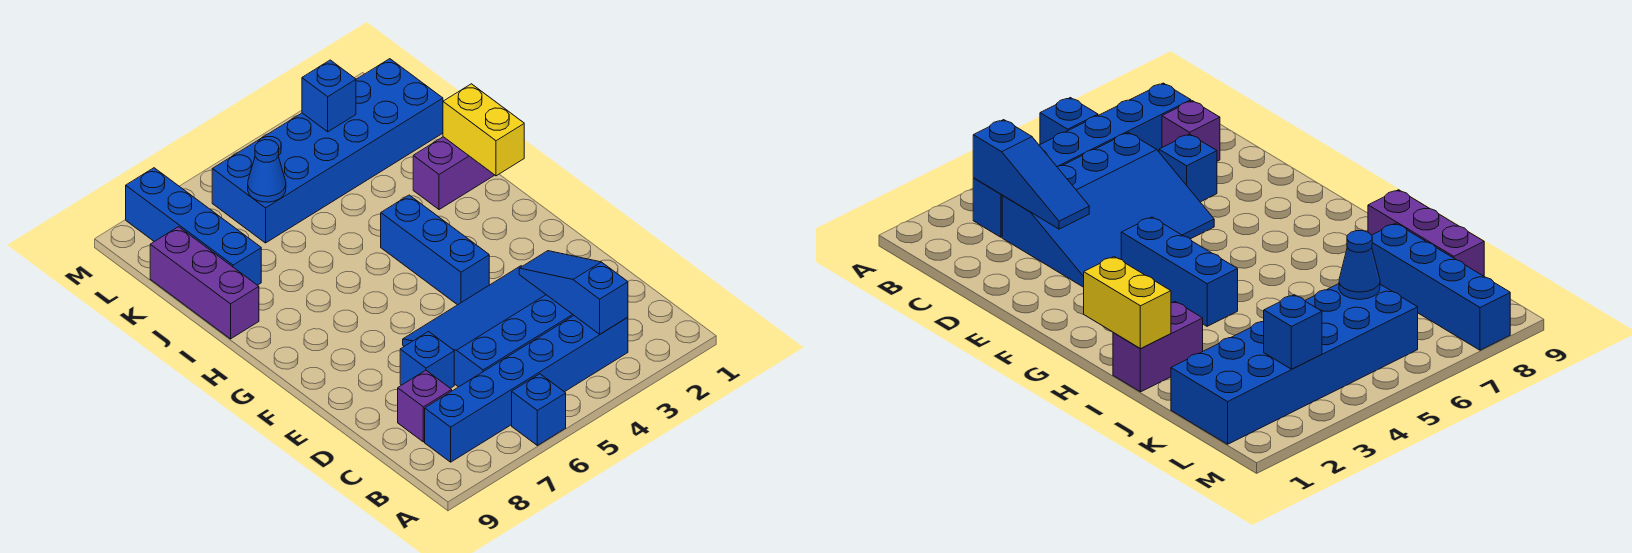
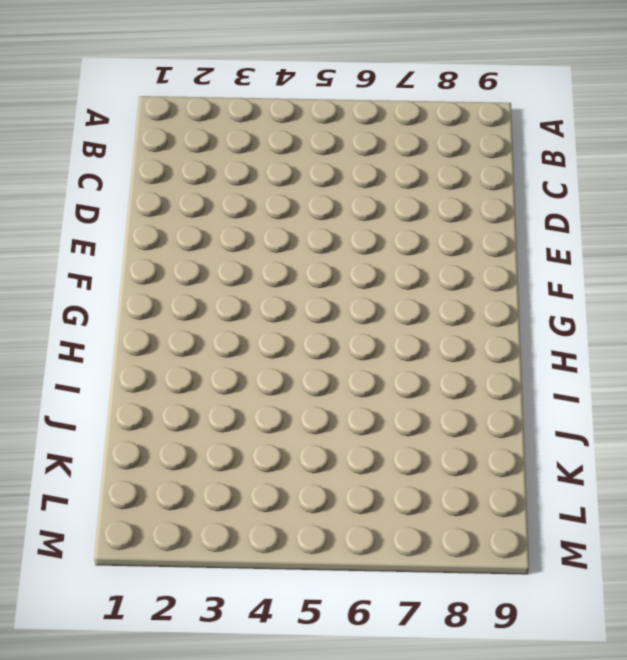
none -> blue 1x1 brick [512,374,566,445]
none -> blue 1x6 brick [425,316,628,462]
none -> blue 3x4 slope [403,266,574,387]

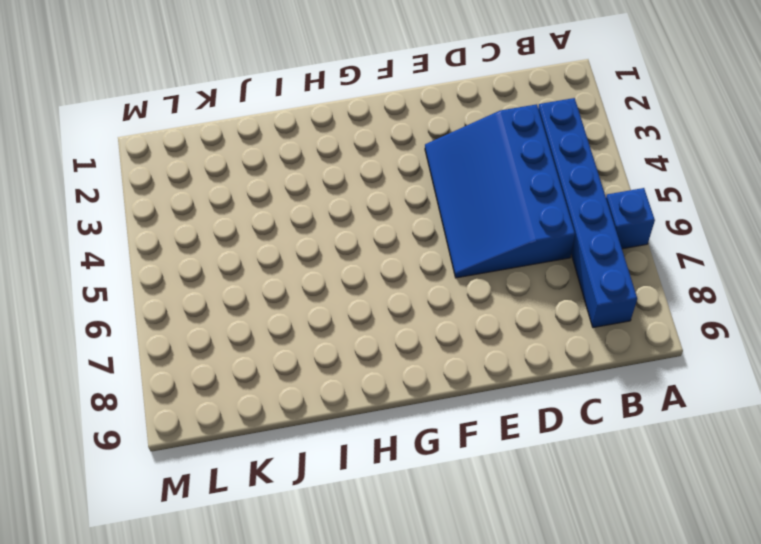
none -> purple 1x1 brick [398,370,452,442]
none -> blue 1x1 brick [400,332,454,388]
none -> blue 1x3 brick [381,195,489,305]

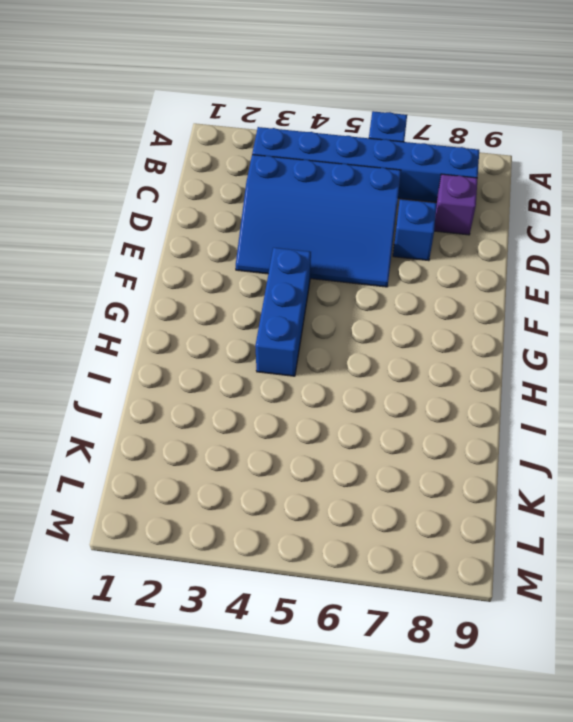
none -> purple 1x2 brick [413,137,494,210]
none -> purple 1x3 brick [150,227,259,339]
none -> blue 1x4 brick [126,168,261,285]

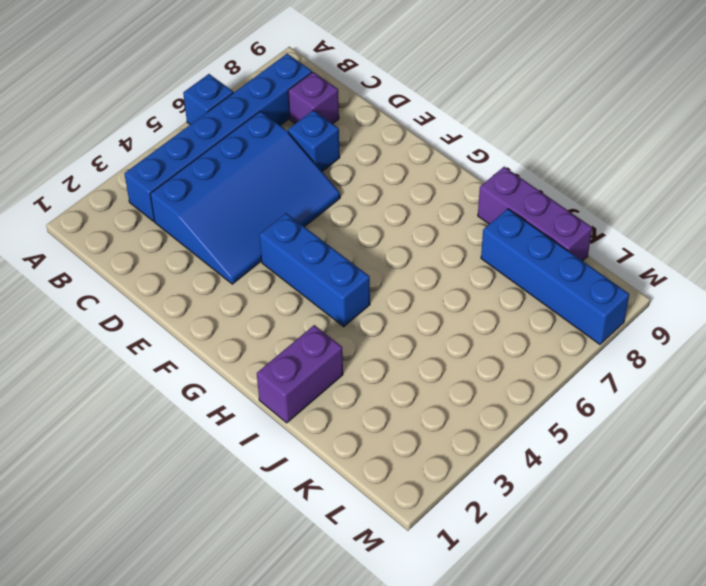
none -> blue 2x6 brick [212,59,443,243]
none -> blue 1x3 slope [519,251,628,334]
none -> yellow 1x2 brick [443,84,524,176]

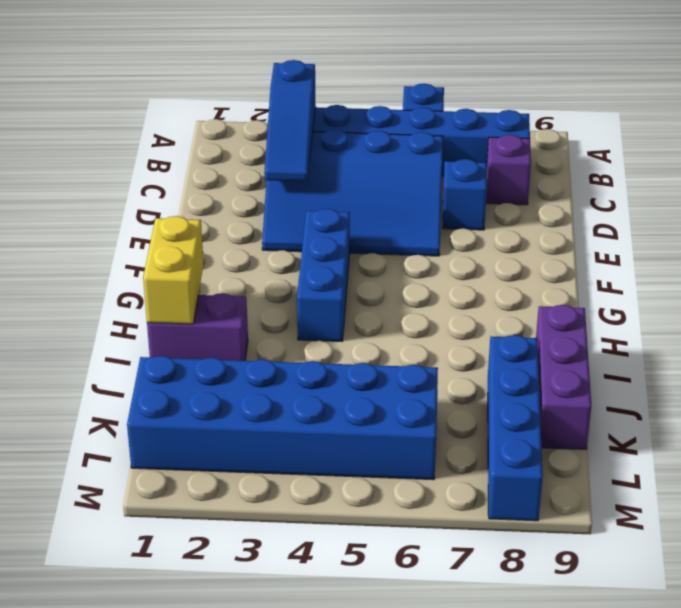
none -> blue 1x1 cone [248,140,286,202]
none -> blue 1x1 brick [302,60,356,132]

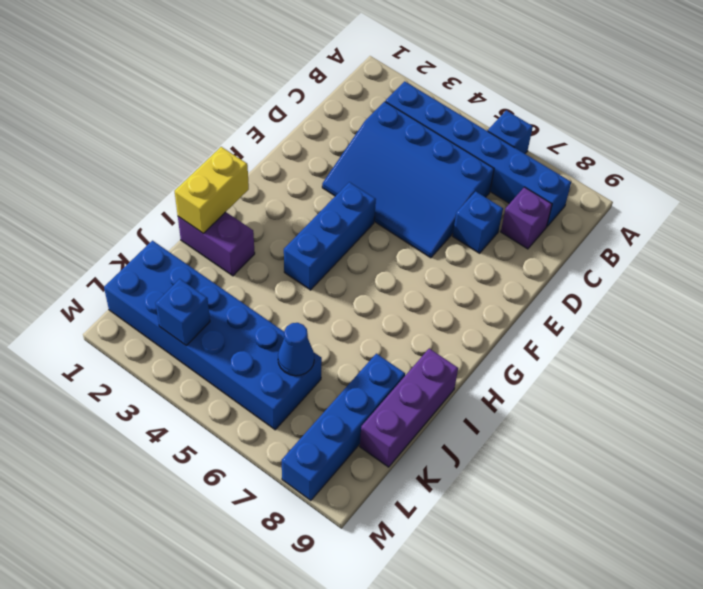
none -> blue 1x3 slope [519,251,628,334]

